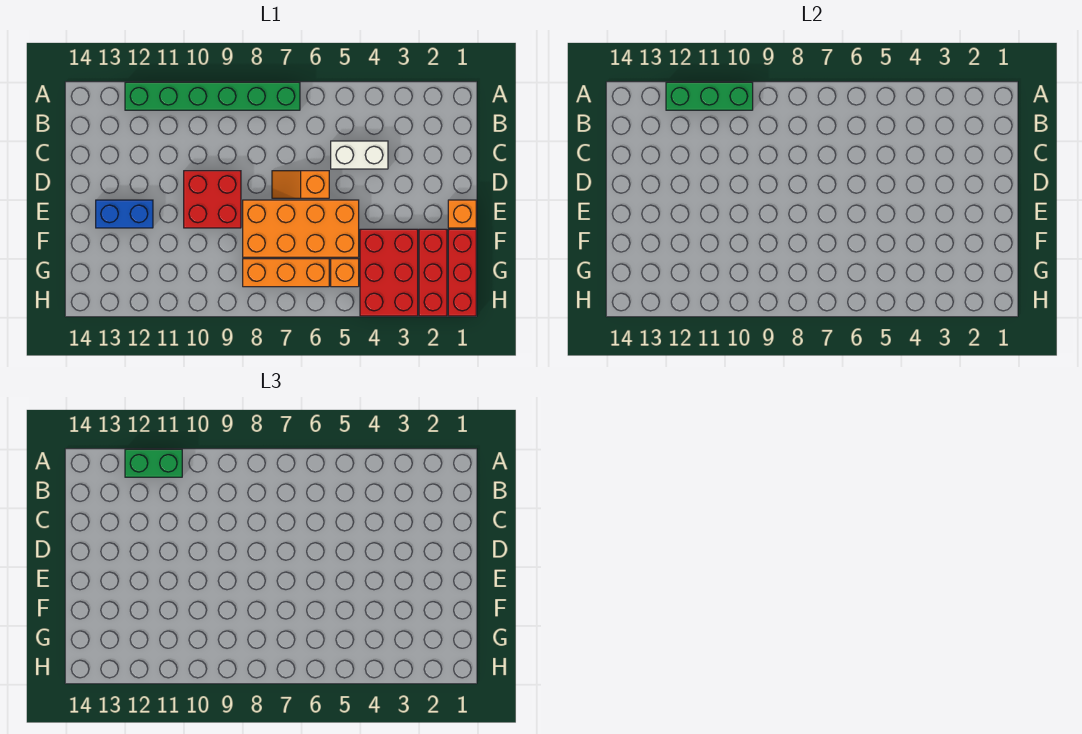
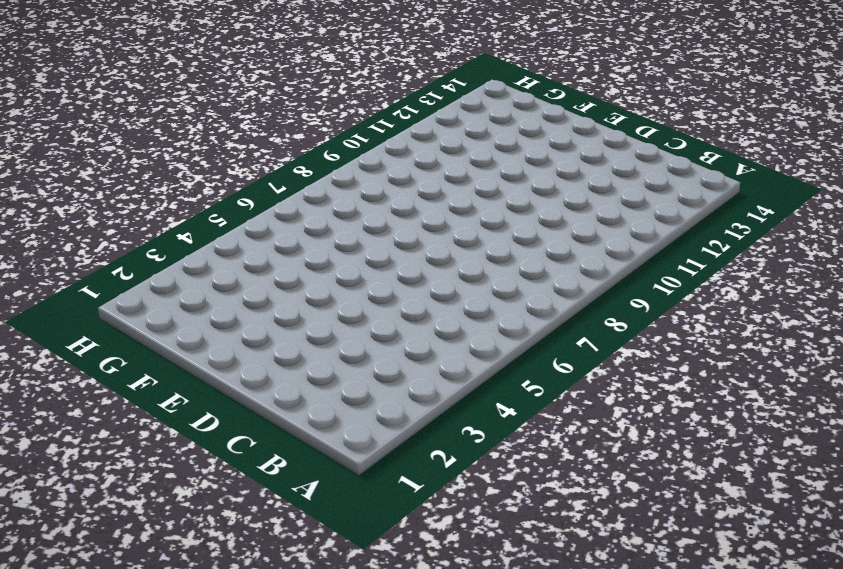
none -> green 1x6 brick [125,82,300,110]
none -> white 1x2 brick [331,141,388,169]
none -> orange 1x2 slope [272,171,329,198]

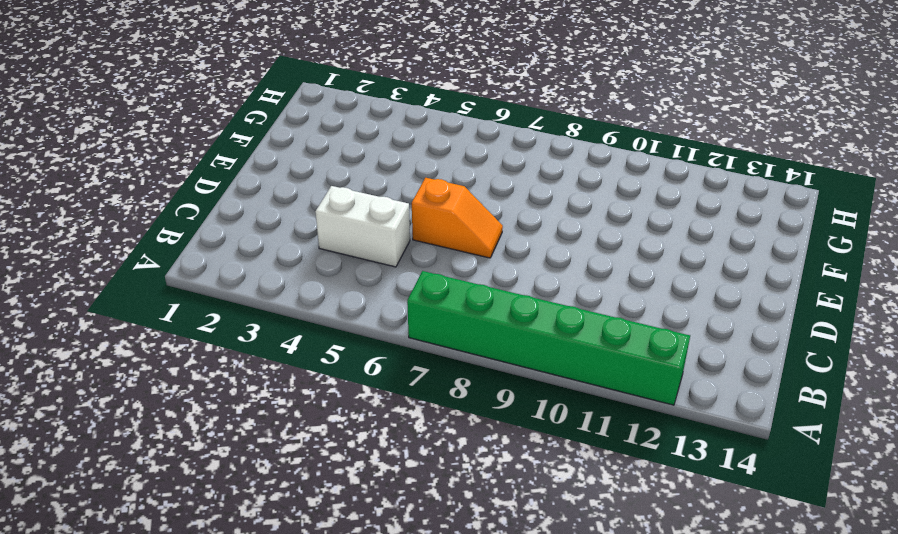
none -> red 2x2 brick [184,171,241,228]
none -> orange 1x1 brick [448,200,476,228]
none -> orange 2x4 brick [243,200,359,257]

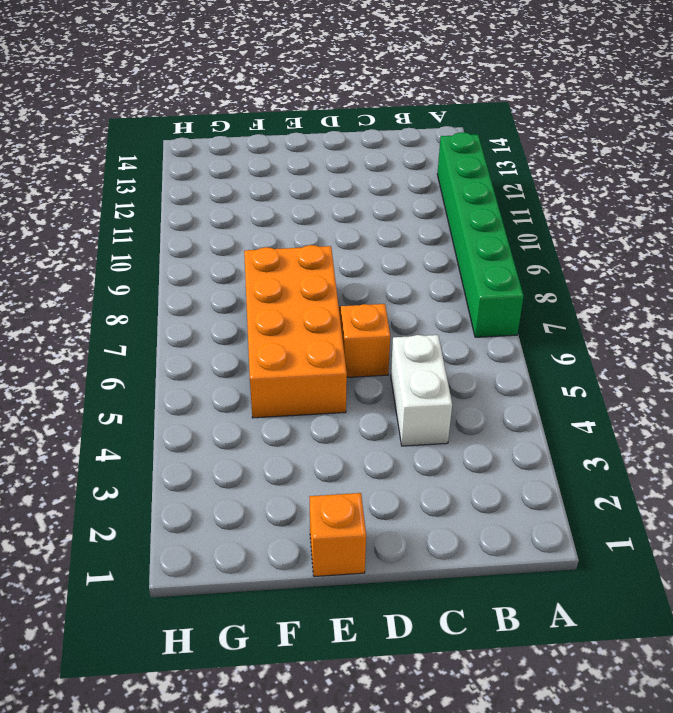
none -> red 2x2 brick [184,171,241,228]
none -> blue 1x2 brick [96,200,153,228]
none -> red 1x3 brick [448,229,476,316]

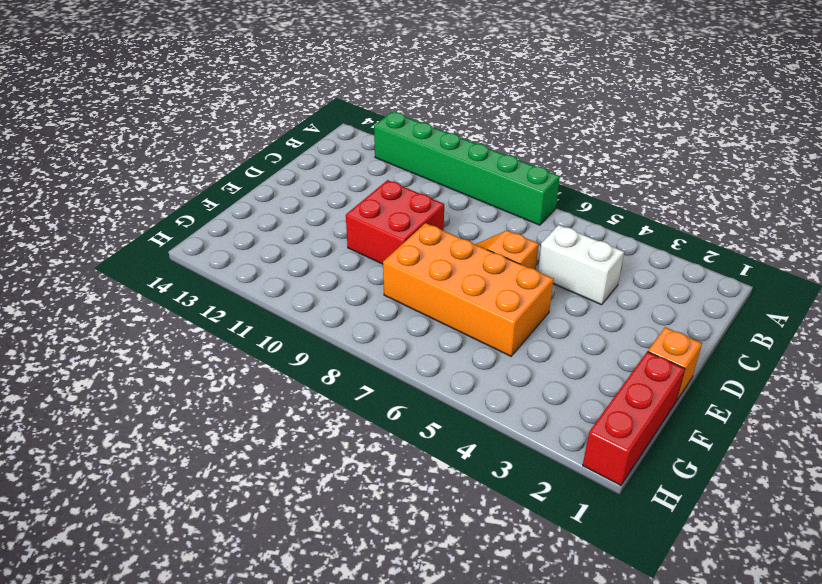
none -> blue 1x2 brick [96,200,153,228]
none -> red 1x3 brick [419,229,447,316]
none -> red 2x3 brick [360,229,418,316]

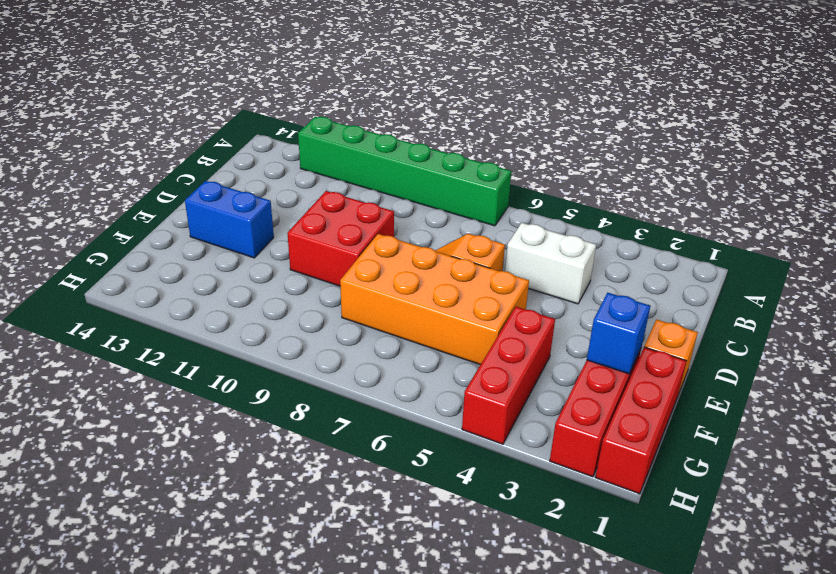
blue 1x1 brick [587,293,650,374] -> none
red 1x3 brick [462,307,555,444] -> red 2x3 brick [360,229,418,316]
none -> orange 1x1 brick [331,259,359,287]
none -> orange 1x3 brick [243,259,329,287]
none -> green 1x3 brick [666,82,753,110]

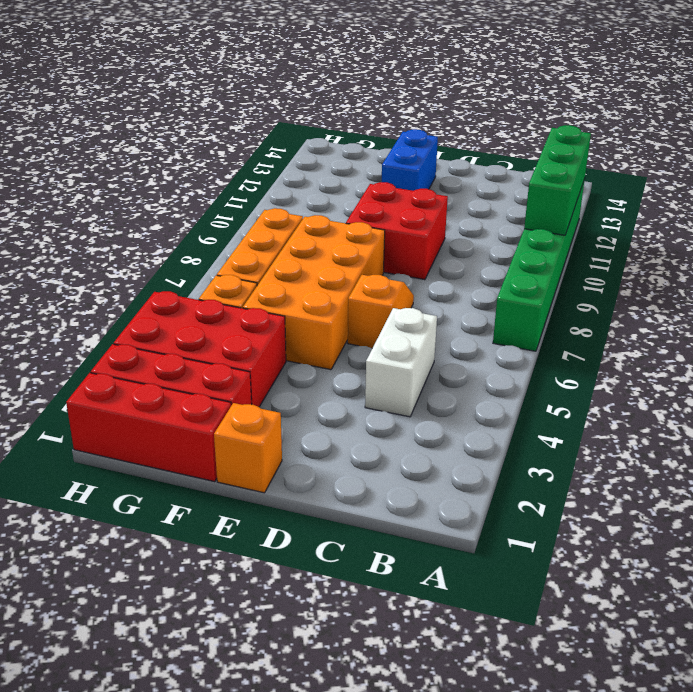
none -> green 1x2 brick [125,449,182,477]

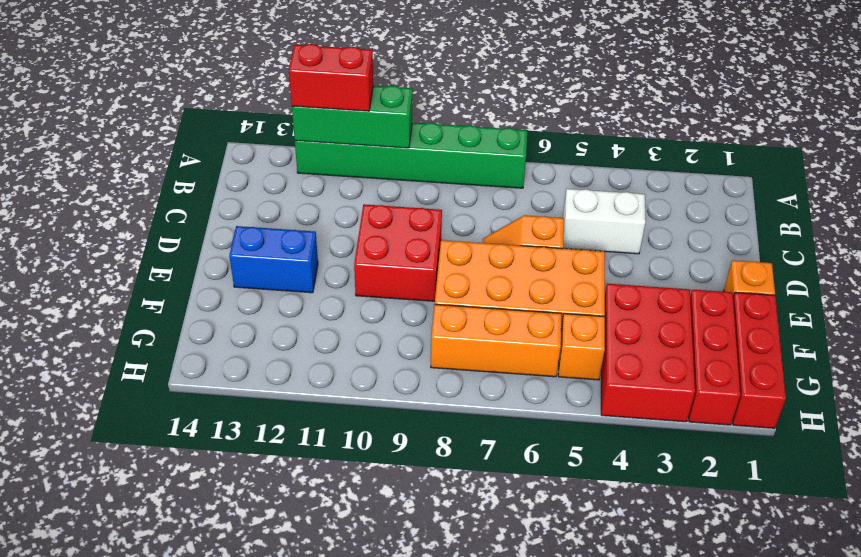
red 1x2 brick [289,44,373,111] -> green 1x2 brick [125,449,182,477]

